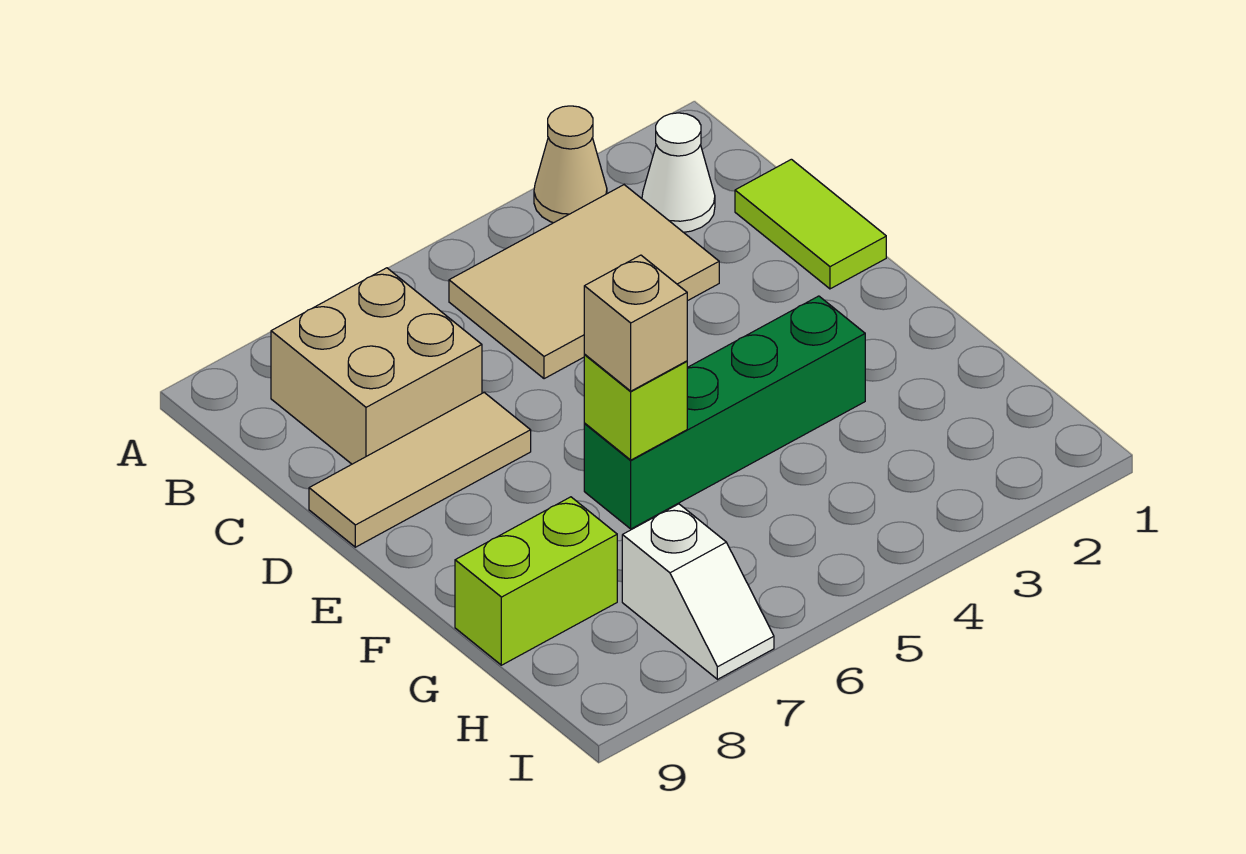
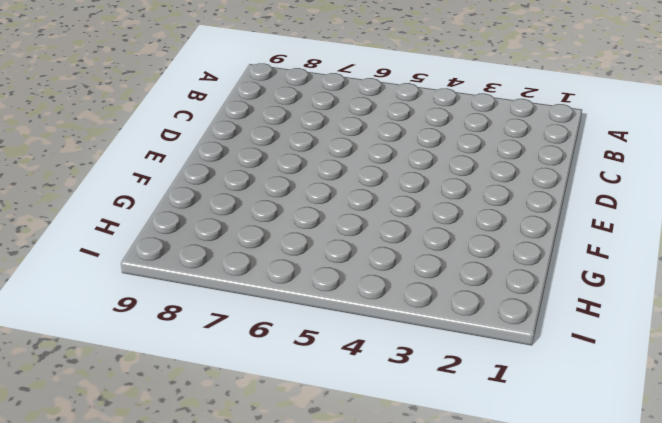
none -> tan 1x1 cone [534,106,607,223]
none -> white 1x1 cone [642,113,715,232]

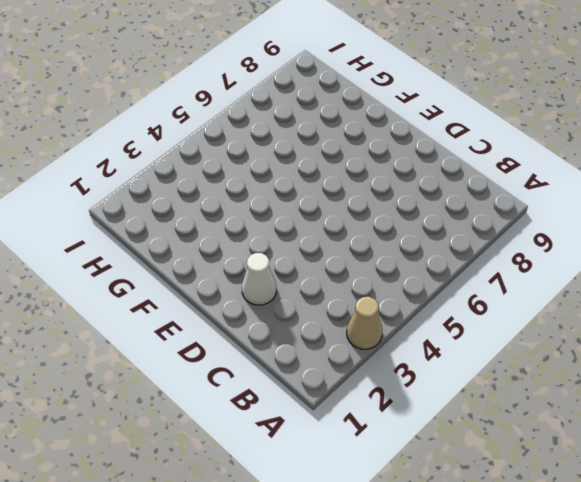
white 1x1 cone [242,253,276,305] -> white 1x1 cone moved to [642,113,715,232]
none -> tan 2x3 tile [449,185,719,379]
none -> tan 2x2 brick [271,268,482,464]

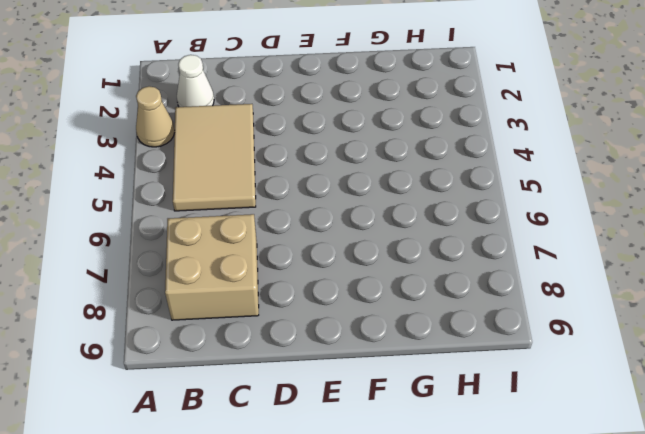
none -> lime 1x2 tile [735,159,886,289]
none -> tan 1x3 tile [309,393,531,547]

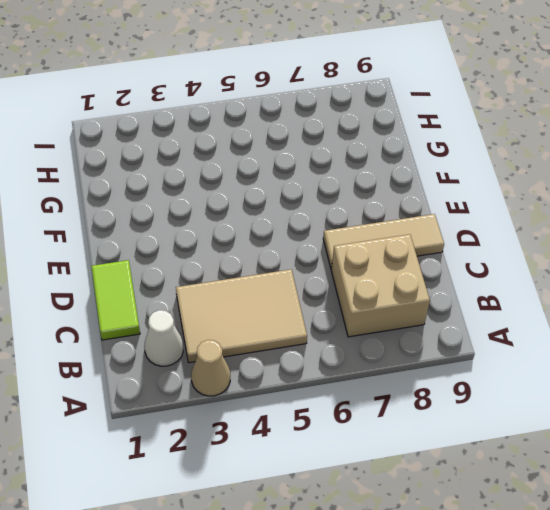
none -> green 1x4 brick [584,296,865,529]
none -> lime 1x2 brick [455,497,617,665]

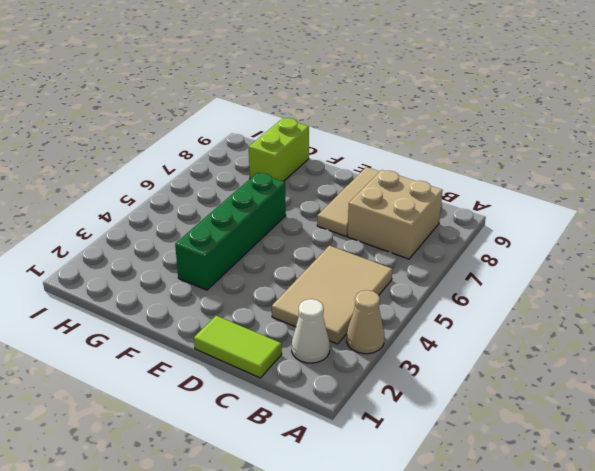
none -> white 1x2 slope [622,504,774,679]
none -> lime 1x1 brick [584,355,687,460]

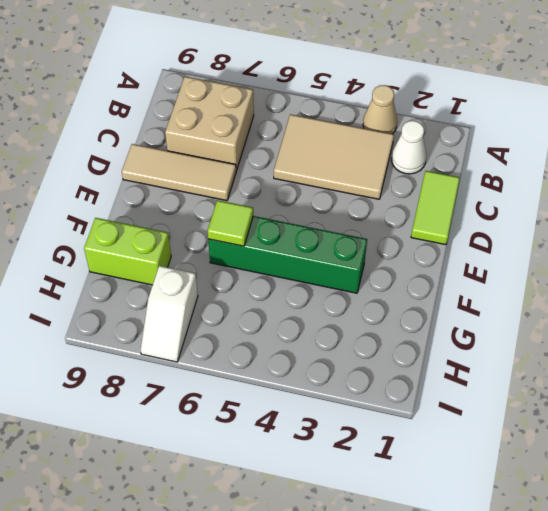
lime 1x1 tile [208,200,253,246] -> lime 1x1 brick [584,355,687,460]
none -> tan 1x1 brick [584,255,687,391]

